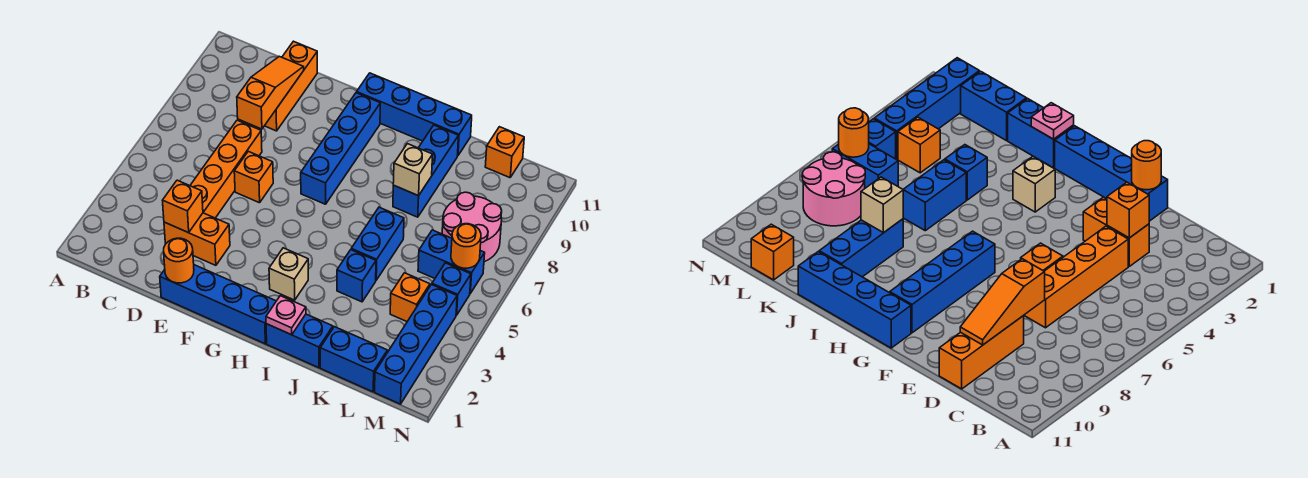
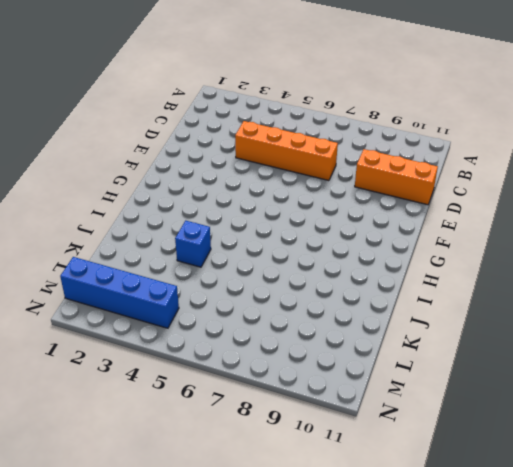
none -> orange 1x2 brick [164,213,230,265]
none -> blue 1x4 brick [160,265,276,344]
none -> orange 1x1 brick [234,151,273,203]

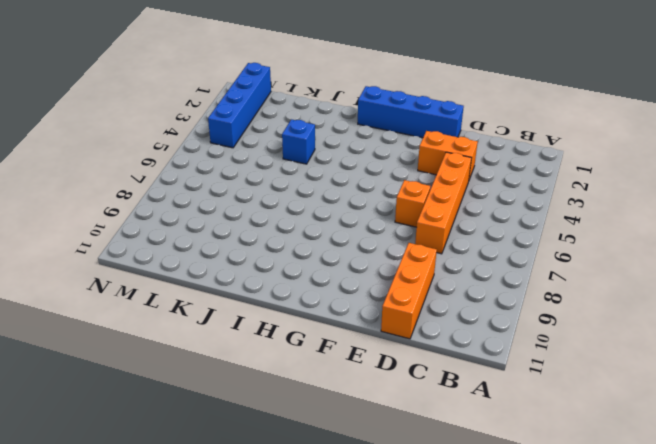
none -> blue 1x4 brick [301,93,380,204]
none -> blue 1x4 brick [357,73,472,156]
none -> tan 1x1 brick [269,248,308,300]

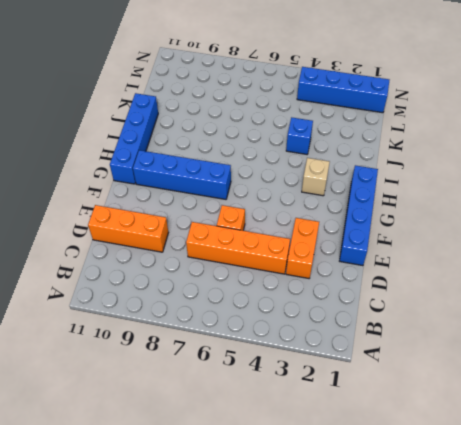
none -> blue 1x2 brick [266,314,333,368]
none -> blue 1x2 brick [351,207,404,280]
none -> blue 1x3 brick [393,125,459,217]

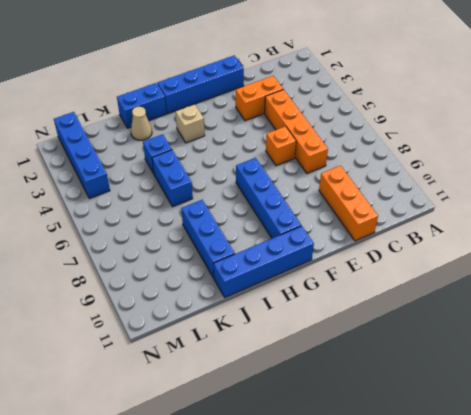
tan 1x1 cone [131,107,152,140] -> none
none -> blue 1x2 brick [320,327,387,392]
none -> orange 1x1 brick [390,273,430,321]
none -> blue 1x2 brick [418,230,485,293]

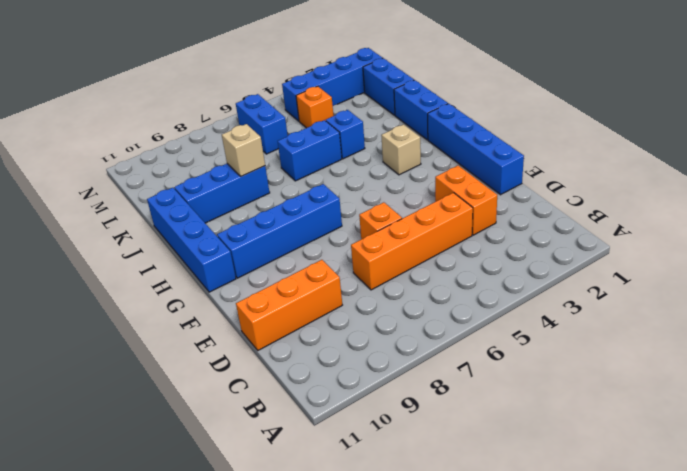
none -> pink 2x2 round brick [442,192,502,262]
none -> orange 1x1 brick [485,127,524,178]
none -> blue 1x1 brick [432,263,471,315]

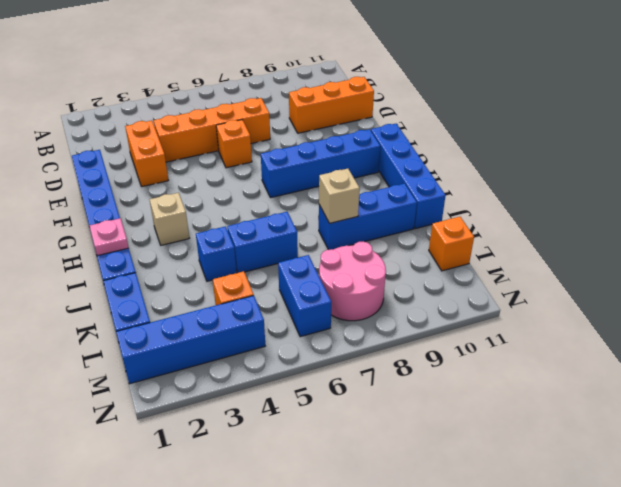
none -> blue 1x1 brick [432,263,471,315]
none -> orange 1x1 brick [163,180,203,233]
none -> orange 1x3 slope [237,56,304,129]

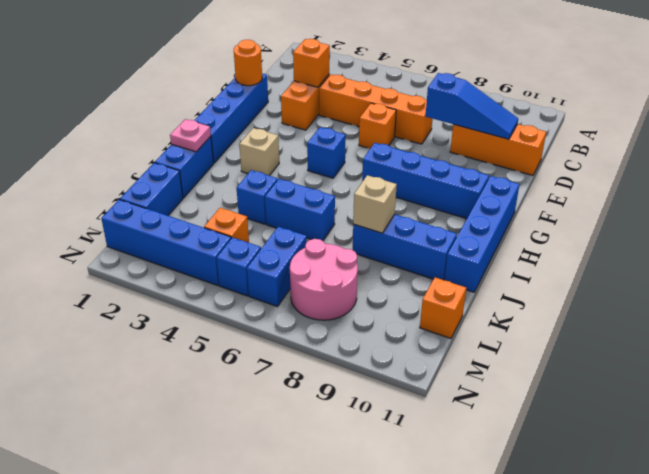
blue 1x3 slope [426,73,518,139] -> orange 1x3 slope [237,56,304,129]
blue 1x1 brick [307,127,346,178] -> none
none -> orange 1x1 round brick [451,224,481,268]

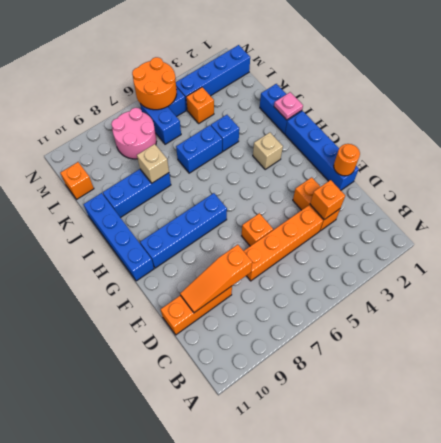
orange 2x2 round brick [132,57,177,110] -> orange 1x1 round brick [451,224,481,268]
none -> blue 1x2 brick [320,327,387,392]

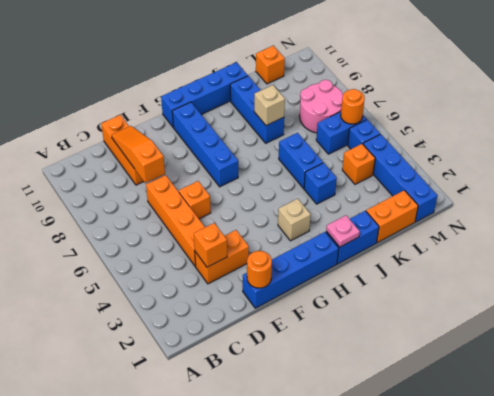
orange 1x2 brick [366,190,418,243] -> blue 1x2 brick [320,327,387,392]

